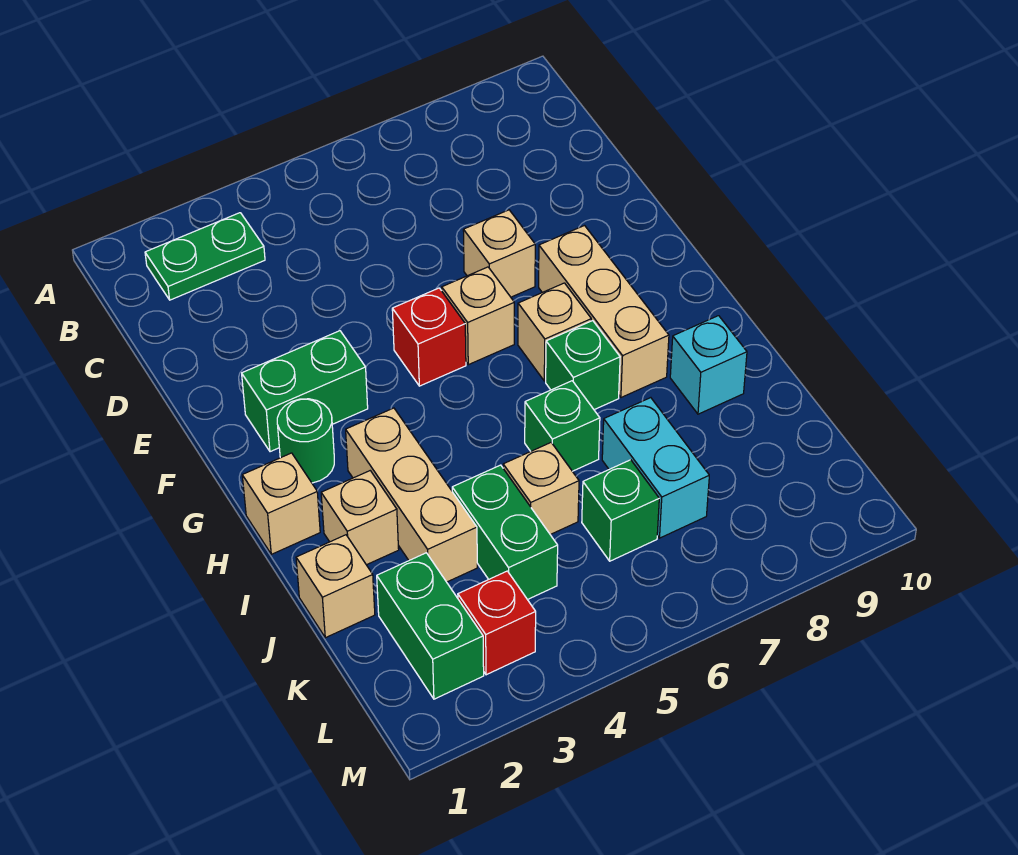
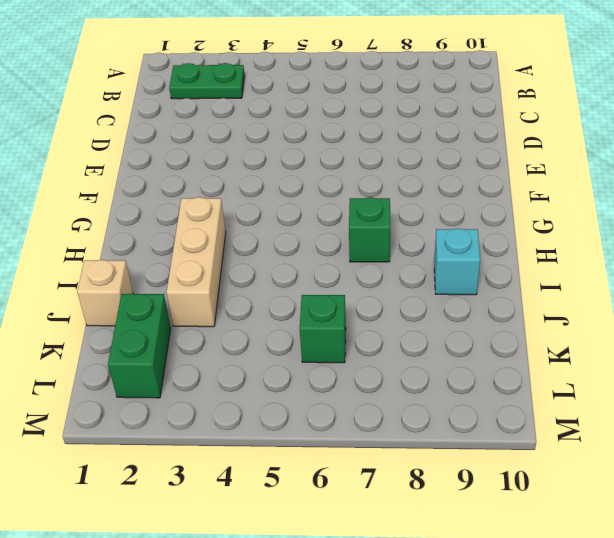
none -> tan 1x1 brick [463,210,535,297]
none -> green 1x2 brick [242,331,368,452]
none -> red 1x1 brick [392,288,466,386]

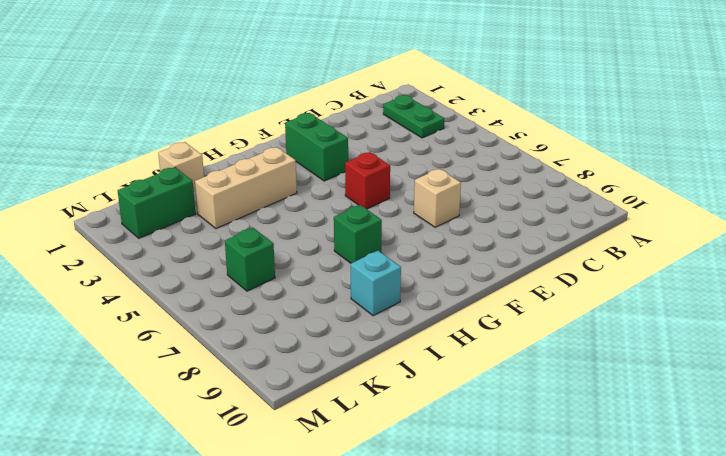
none -> tan 1x1 brick [442,267,514,365]
none -> tan 1x3 brick [539,226,669,397]
none -> green 1x1 round brick [277,399,334,483]

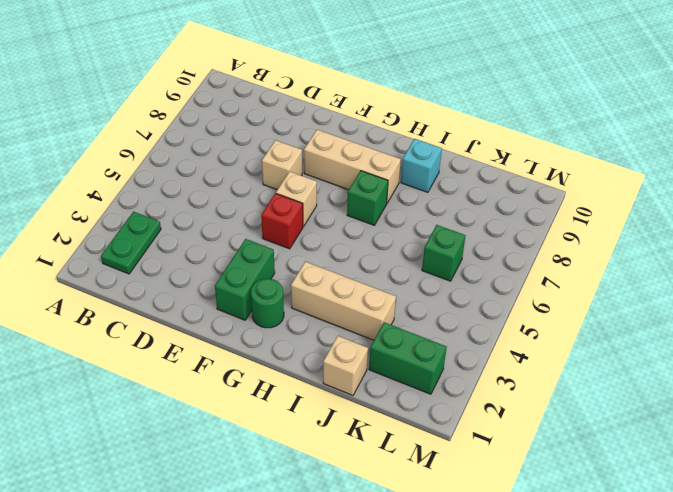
none -> tan 1x1 brick [518,283,591,381]
none -> tan 1x1 brick [242,453,320,554]
none -> tan 1x1 brick [321,471,399,565]

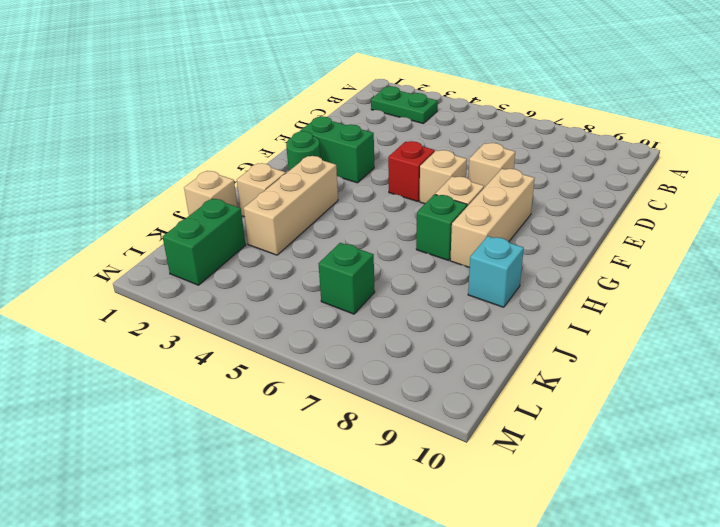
none -> tan 1x1 brick [242,453,320,554]
none -> green 1x1 brick [525,381,600,471]
none -> green 1x2 brick [452,465,558,600]

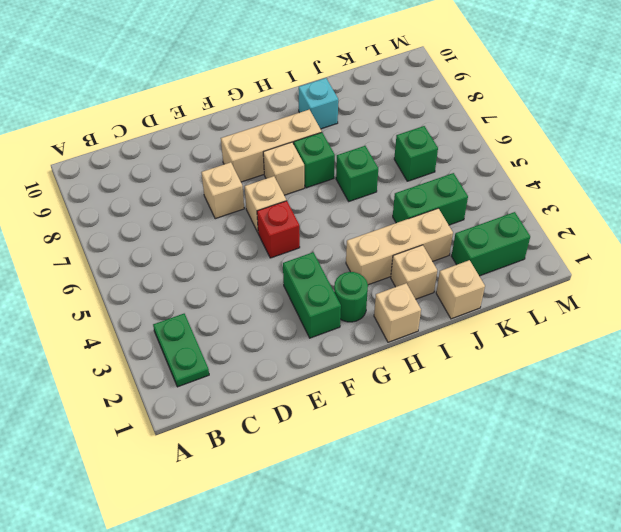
none -> tan 1x1 brick [503,443,579,535]
none -> cyan 1x2 brick [602,398,709,538]
none -> red 1x1 brick [458,571,536,675]

